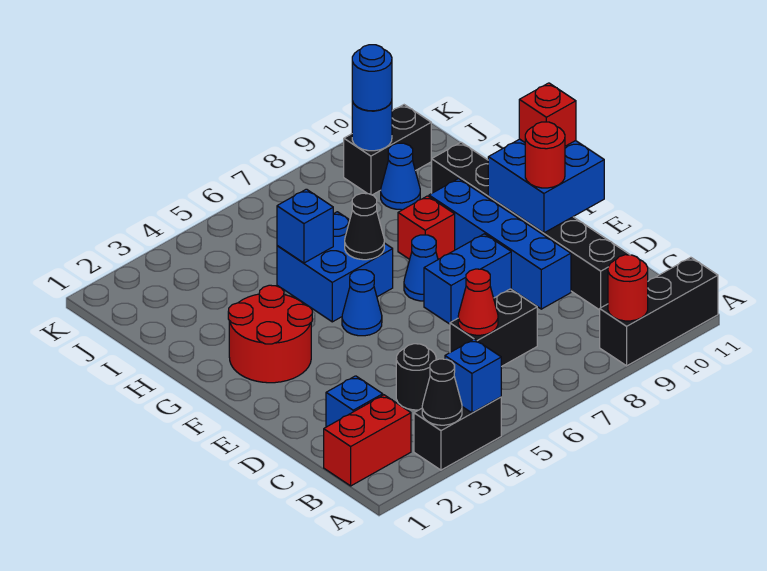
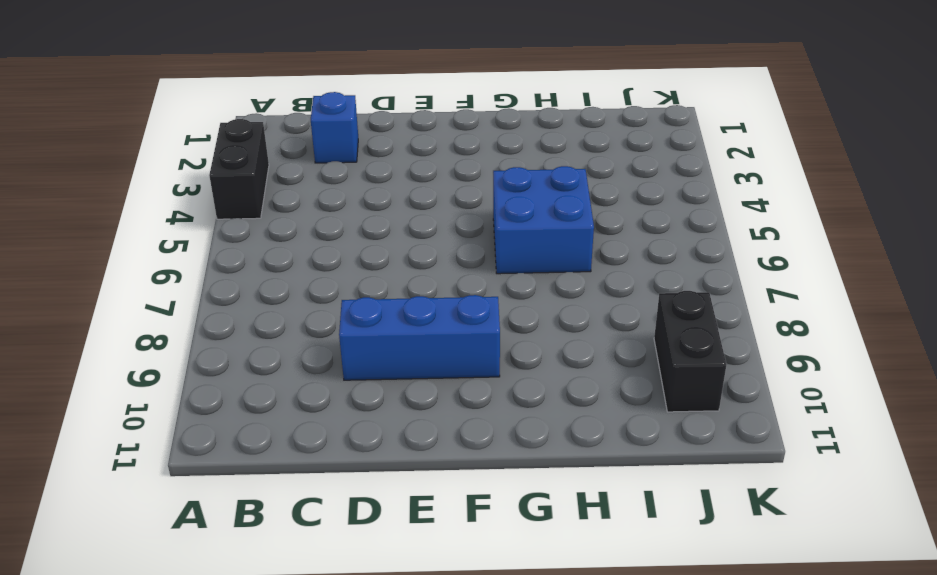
blue 1x3 brick [339,295,500,380] -> blue 1x4 brick [429,179,571,309]
none -> black 1x3 brick [600,257,718,366]
none -> red 1x2 brick [324,395,411,486]
none -> black 1x1 round brick [396,344,436,410]

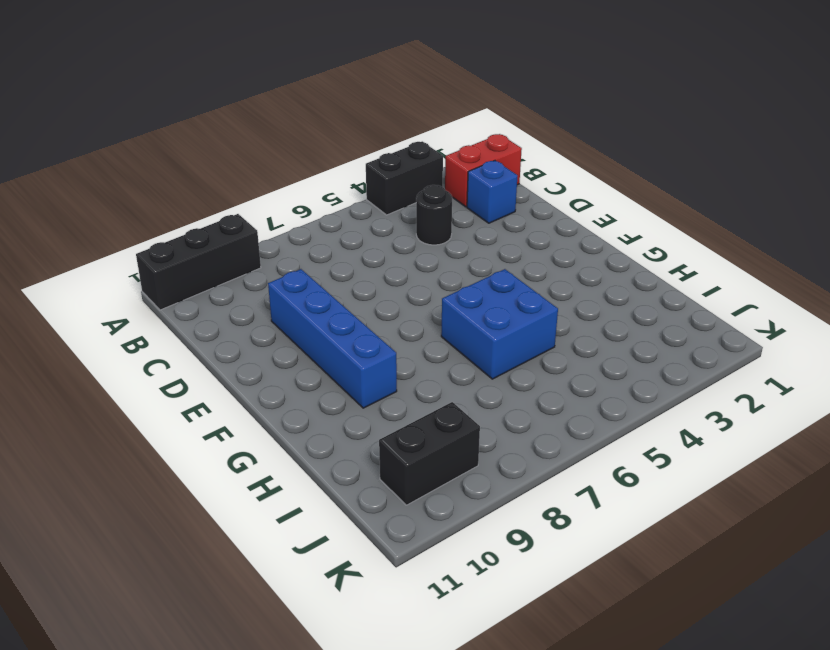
none -> black 1x2 brick [450,289,537,367]
none -> black 1x6 brick [432,142,630,310]
none -> blue 1x2 brick [424,234,511,324]

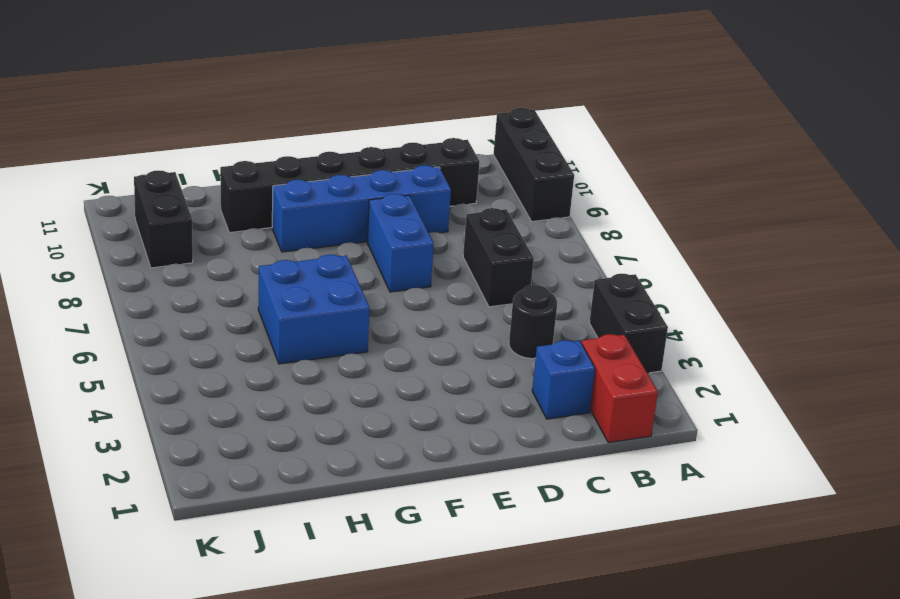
none -> red 2x2 round brick [228,285,312,383]
none -> blue 1x1 cone [342,270,382,336]
none -> blue 1x1 cone [404,235,438,301]

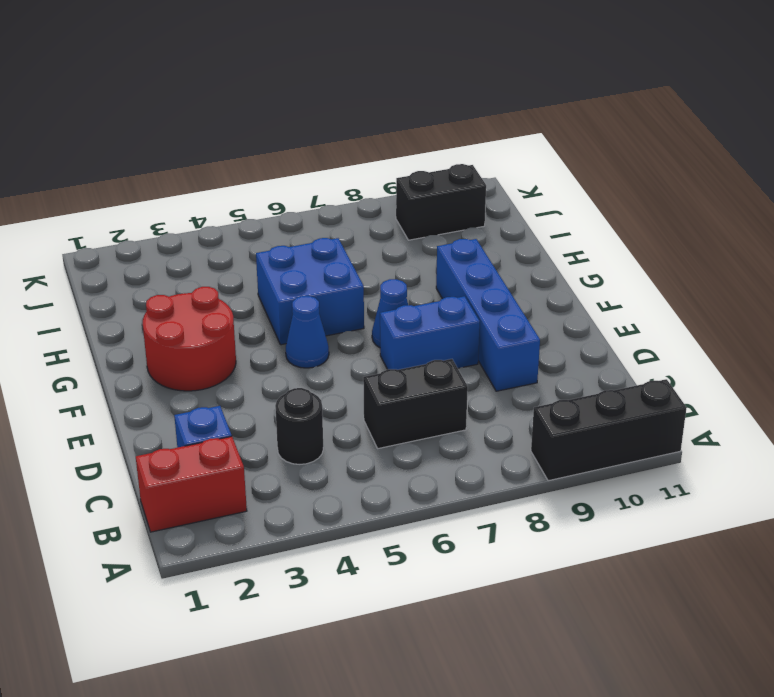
none -> black 1x2 brick [414,397,501,470]
none -> black 1x6 brick [432,142,630,310]
none -> red 1x1 brick [398,196,455,259]

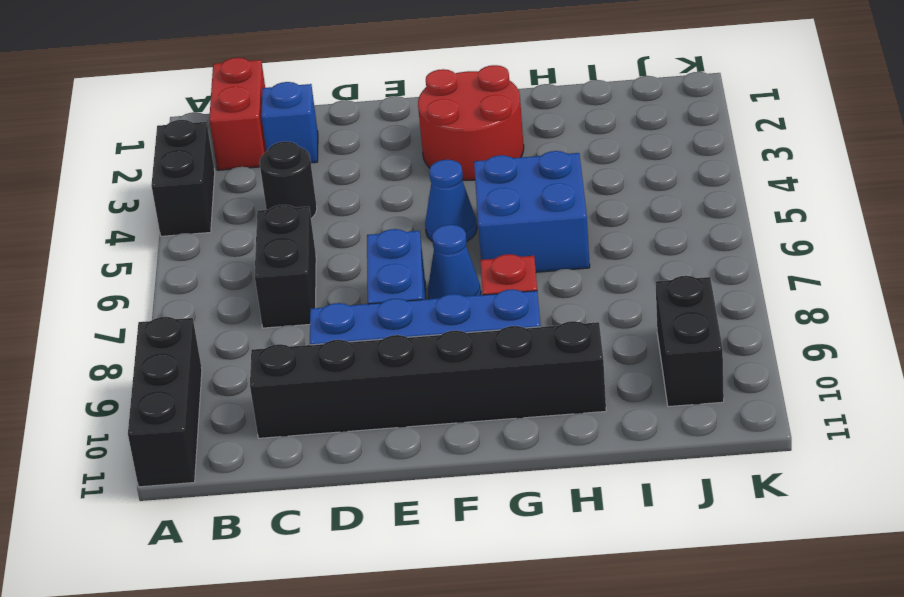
none -> blue 1x1 cone [381,143,420,210]
none -> black 1x1 cone [422,359,462,425]
none -> blue 1x1 brick [445,339,501,413]

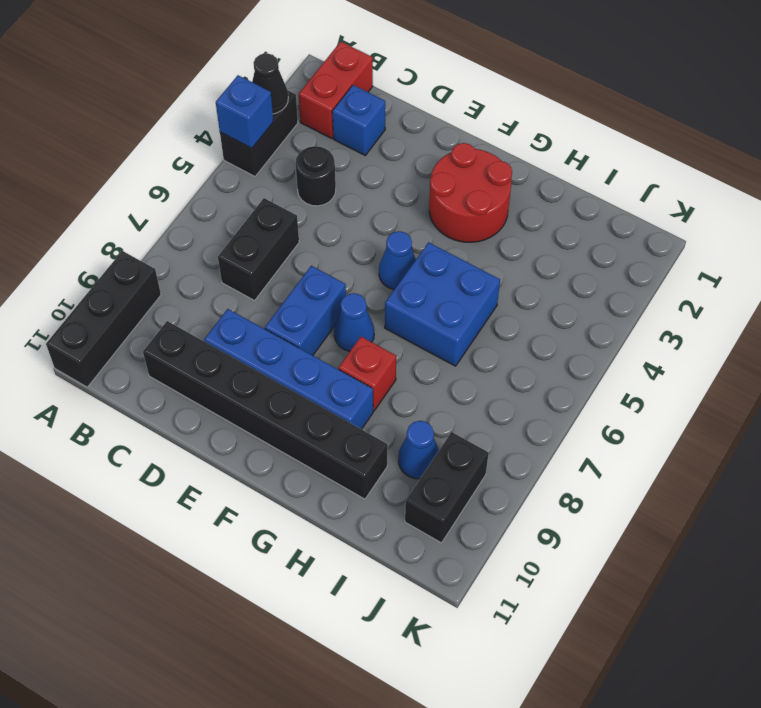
none -> red 1x1 round brick [608,255,648,321]
none -> red 1x1 cone [458,269,498,335]
none -> blue 2x2 brick [488,139,604,233]

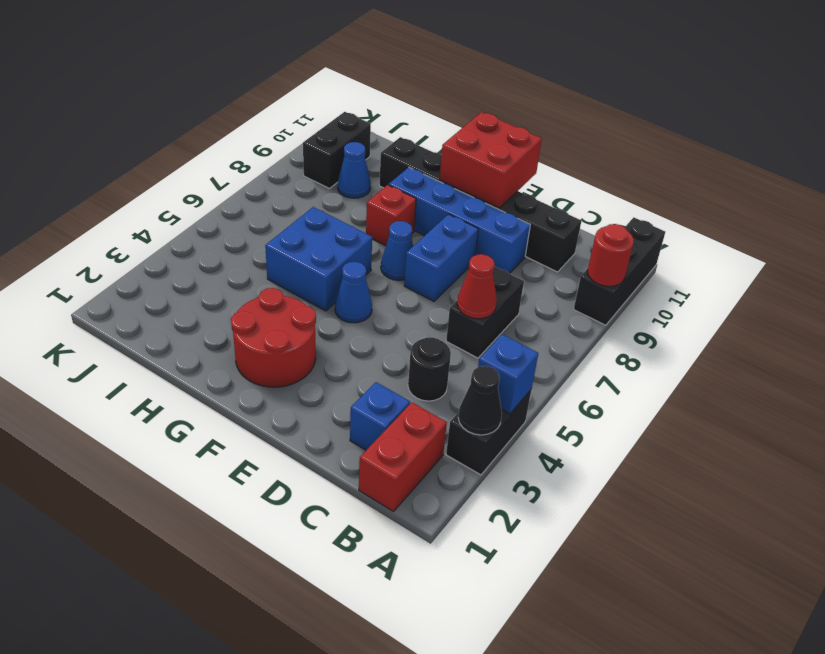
red 2x2 brick [439,112,542,208] -> blue 2x2 brick [488,139,604,233]
none -> black 1x1 cone [345,193,384,260]
none -> blue 1x1 brick [277,189,333,263]
none -> blue 1x1 round brick [352,101,392,151]

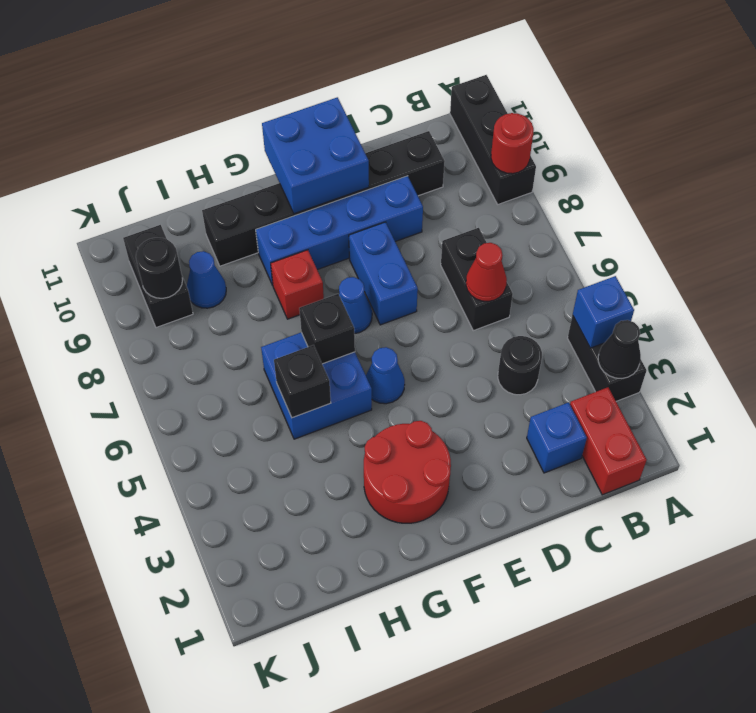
black 1x1 brick [299,294,355,364] -> black 1x1 cone [345,193,384,260]
black 1x1 brick [274,345,331,418] -> blue 1x1 brick [277,189,333,263]
black 1x1 round brick [136,238,183,298] -> blue 1x1 round brick [352,101,392,151]
none -> red 1x1 round brick [525,122,565,188]
none -> red 1x1 brick [519,83,576,146]
none -> blue 1x1 round brick [352,45,392,111]

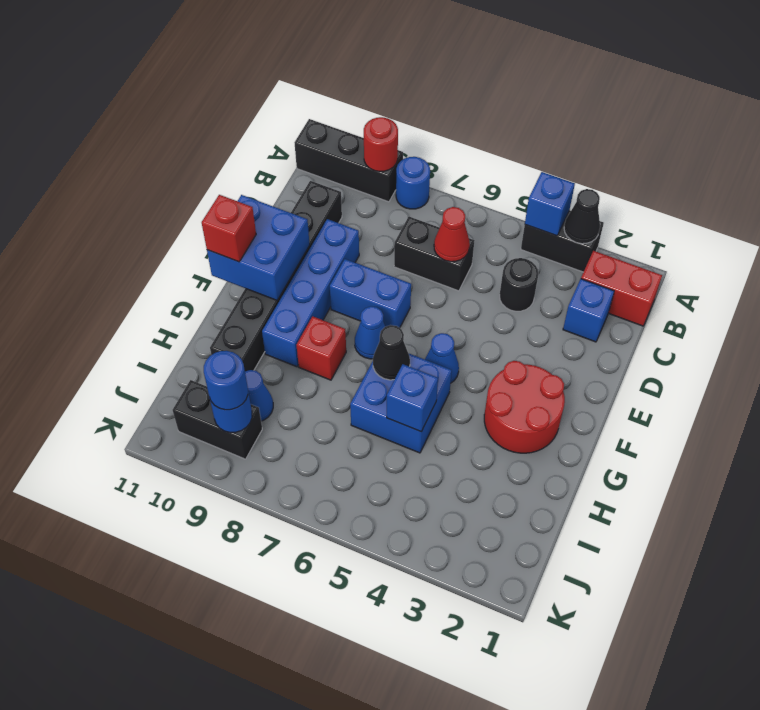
blue 1x1 round brick [396,157,430,209] -> none
none -> red 1x1 round brick [525,122,565,188]

